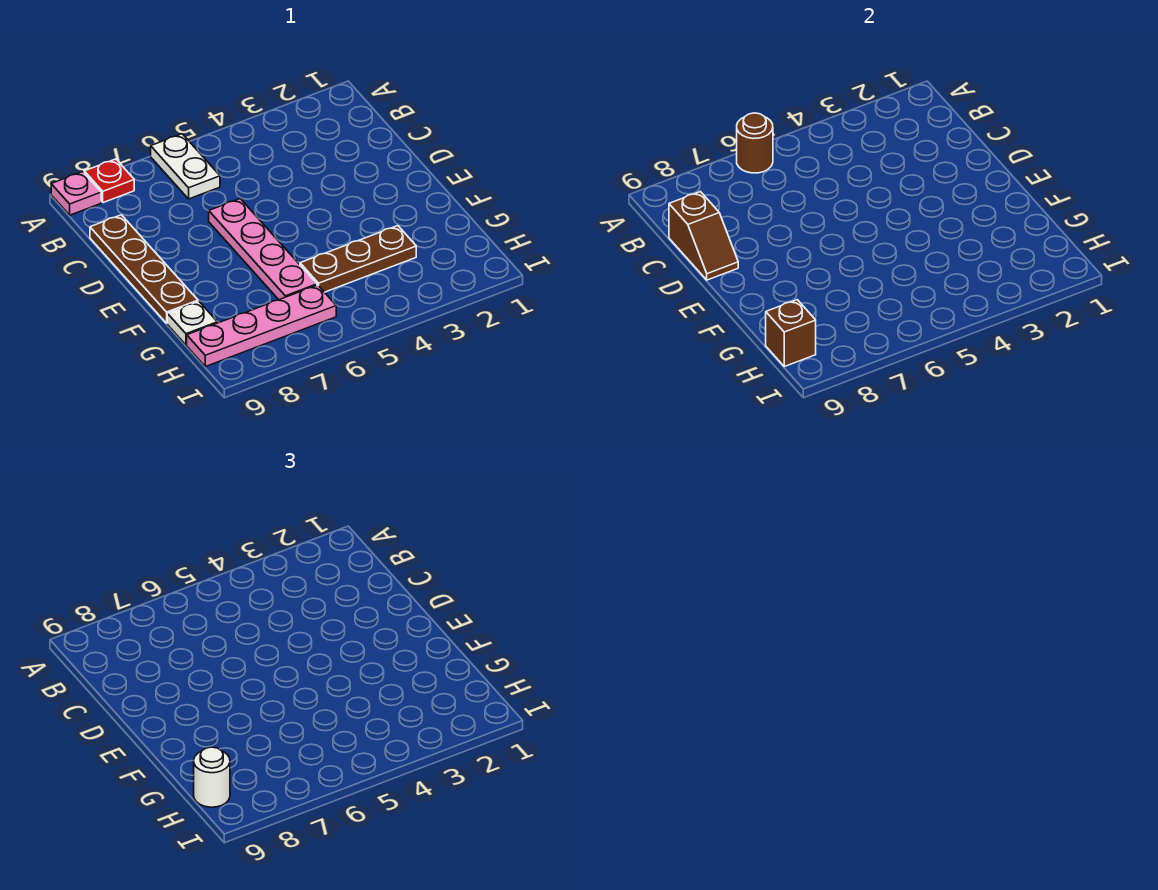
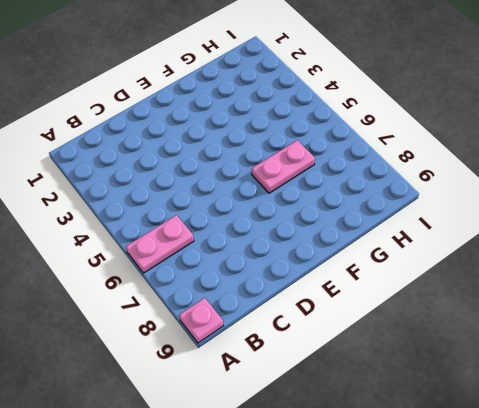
pink 1x2 plate [126,215,194,273] -> white 1x2 plate [151,134,220,199]
pink 1x2 plate [252,140,315,193] -> pink 1x4 plate [209,199,317,300]
none -> red 1x1 plate [84,159,134,203]
none -> brown 1x4 plate [90,215,198,323]
none -> brown 1x3 plate [300,226,416,292]

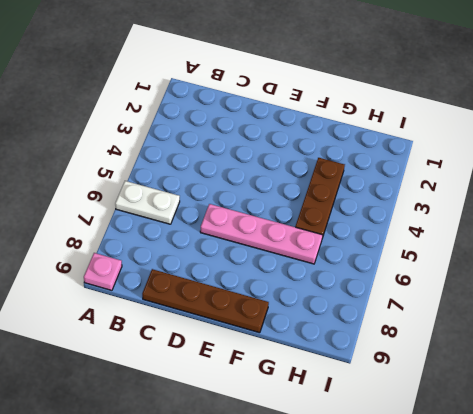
none -> red 1x1 plate [84,159,134,203]
none -> white 1x1 plate [167,301,217,345]
none -> pink 1x4 plate [187,285,336,367]

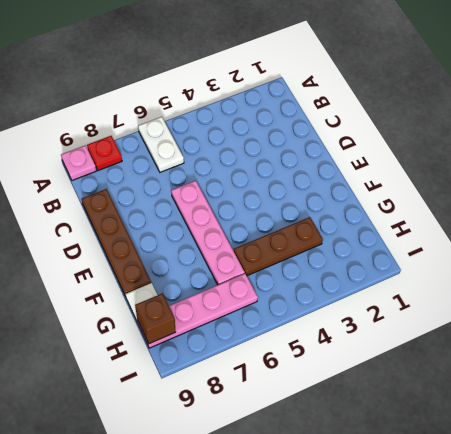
none -> brown 1x1 round brick [737,113,773,173]
none -> brown 1x2 slope [669,192,738,280]
none -> white 1x1 round brick [194,747,230,807]

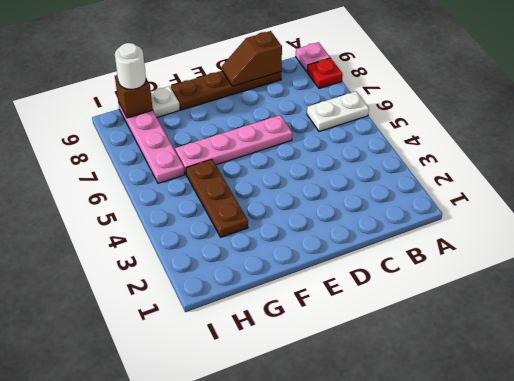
none -> brown 1x1 round brick [737,113,773,173]

